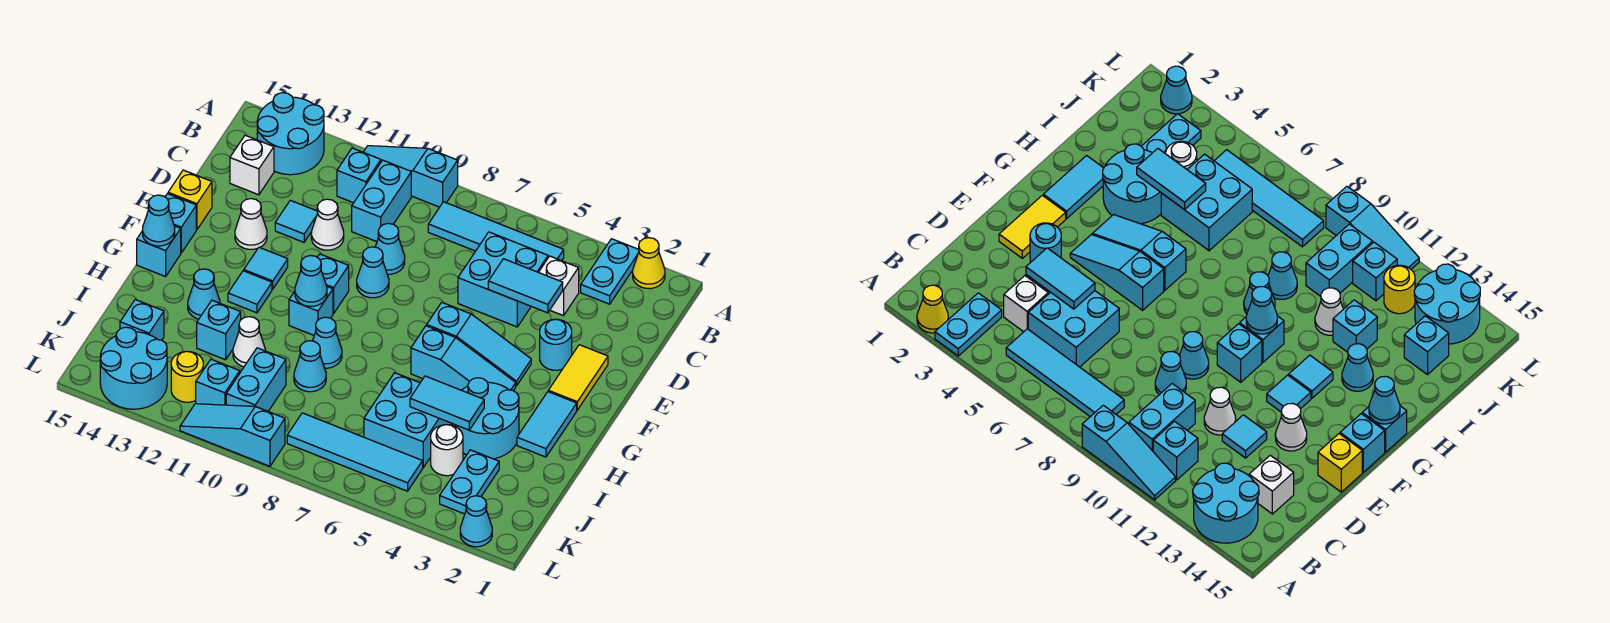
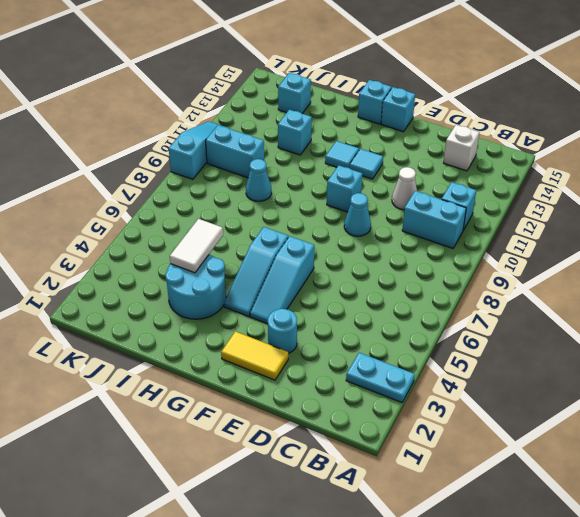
white 1x2 tile [170,219,223,273] -> cyan 1x2 tile [410,376,484,430]
none -> yellow 1x1 cone [633,238,665,289]
none -> cyan 1x3 slope [363,146,458,207]
none -> cyan 2x2 round brick [257,93,324,175]
none -> cyan 1x4 tile [428,202,564,261]

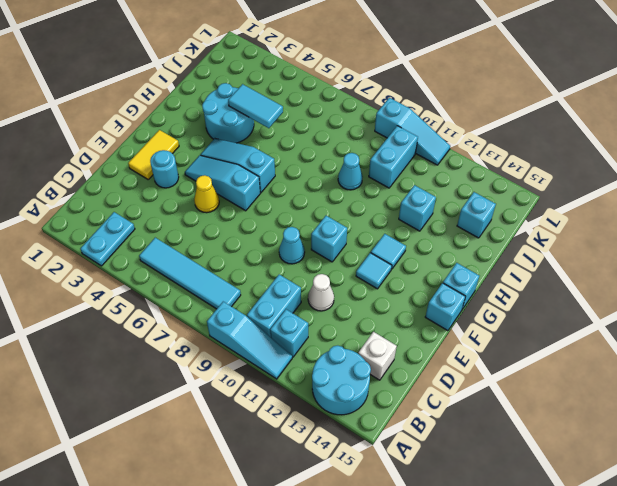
yellow 1x1 cone [194,175,219,213] -> yellow 1x1 cone moved to [633,238,665,289]
none -> white 1x1 brick [539,256,579,316]
none -> cyan 2x2 brick [458,232,548,327]
none -> cyan 1x1 cone [375,223,405,274]
none -> cyan 1x1 tile [275,200,318,242]

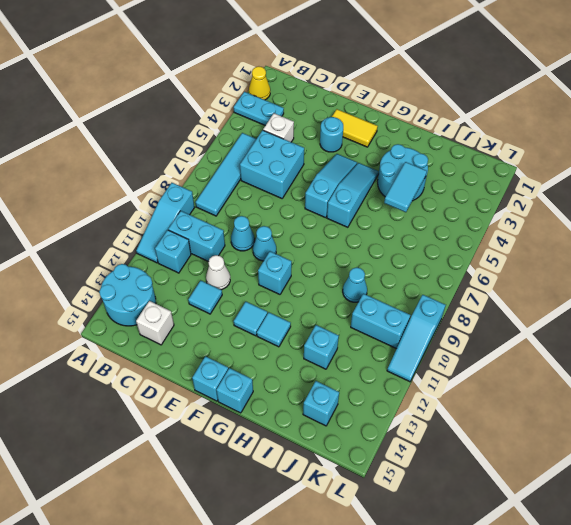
none -> white 1x1 cone [235,199,267,249]
none -> yellow 1x1 brick [168,170,212,230]
none -> cyan 1x2 tile [517,392,577,457]
none -> cyan 1x1 brick [289,287,333,335]

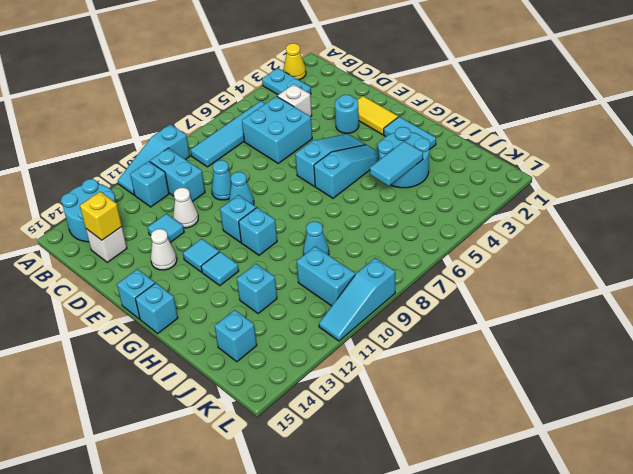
yellow 1x1 brick [80,192,122,240] -> yellow 1x1 brick moved to [168,170,212,230]
none -> cyan 1x1 cone [313,317,342,368]
none -> cyan 1x1 cone [188,269,220,319]
none -> cyan 2x2 brick [364,373,452,467]
none -> white 1x1 cone [233,317,265,367]

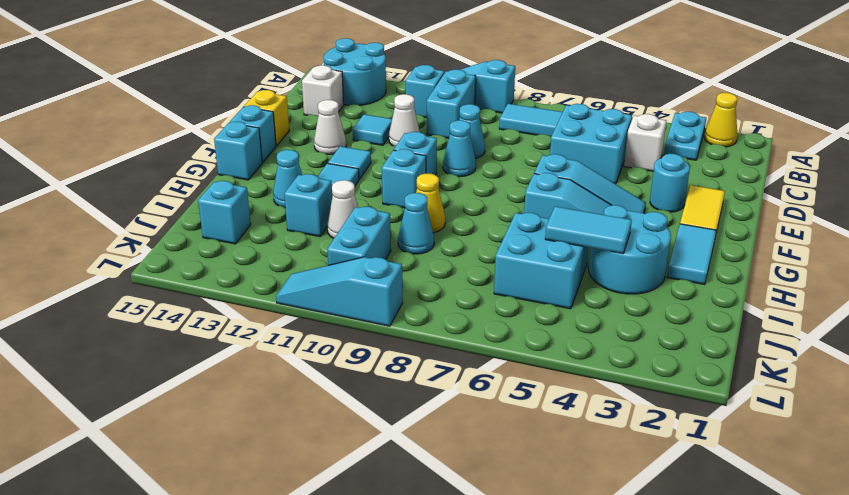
yellow 1x1 cone [416,173,445,233] -> cyan 1x1 cone [313,317,342,368]
none -> cyan 1x2 plate [440,450,499,514]
none -> white 1x1 round brick [431,425,463,476]
none -> cyan 1x4 tile [287,413,423,491]
none -> cyan 1x1 brick [196,359,240,405]

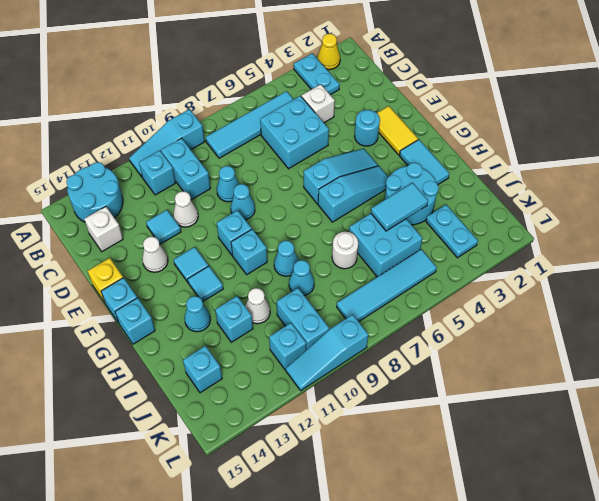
white 1x1 round brick [332,232,358,269] -> white 1x1 round brick moved to [431,425,463,476]
none -> yellow 1x1 round brick [171,351,203,402]
none -> cyan 2x2 round brick [100,327,167,409]
none -> cyan 1x1 cone [460,496,492,547]
none -> cyan 1x2 tile [488,259,563,313]

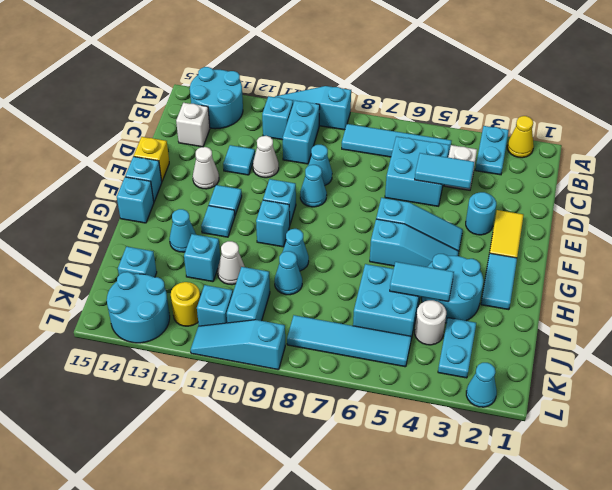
none -> cyan 1x1 cone [295,256,327,306]
none -> cyan 1x1 cone [143,195,175,246]

